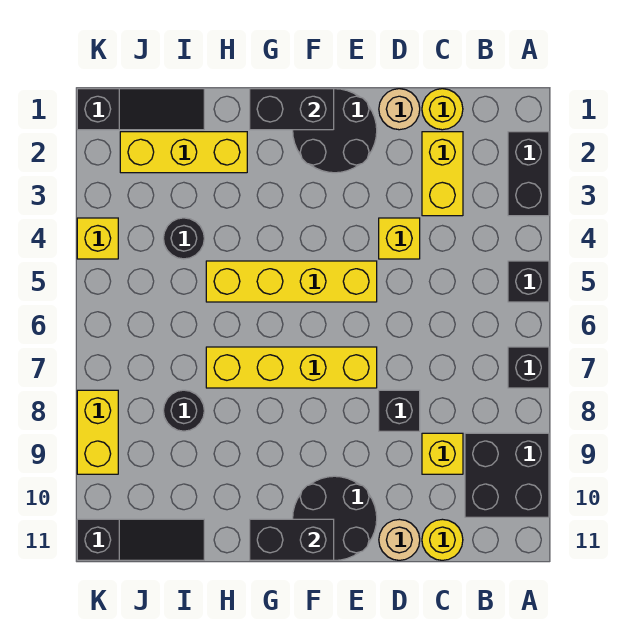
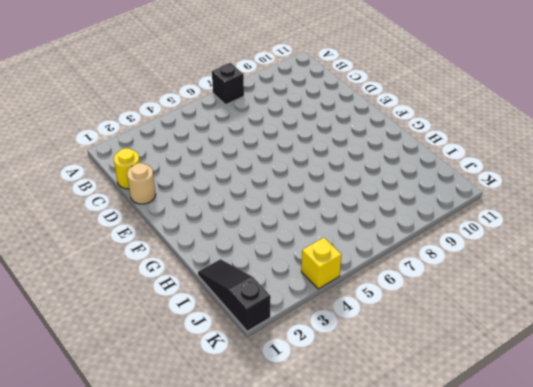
none -> black 1x2 brick [508,132,549,216]
none -> black 1x1 brick [508,261,549,302]
none -> black 2x2 brick [465,433,549,517]

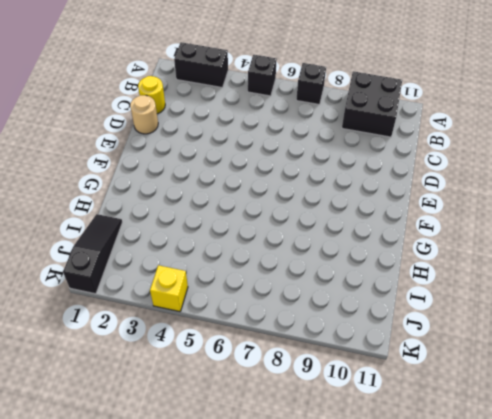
none -> yellow 1x2 brick [422,132,463,216]
none -> yellow 1x1 brick [422,433,463,474]
none -> yellow 1x1 round brick [422,519,463,560]

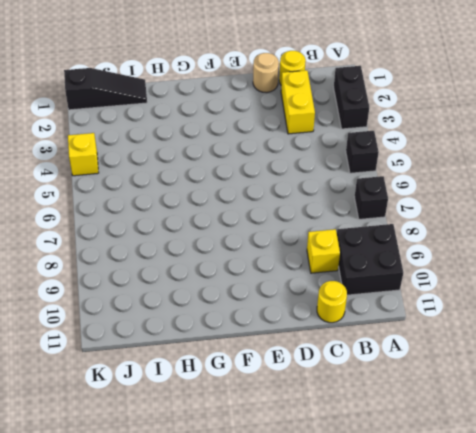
none -> yellow 1x1 brick [379,218,420,259]
none -> black 1x1 brick [379,390,420,431]
none -> tan 1x1 round brick [379,519,420,560]

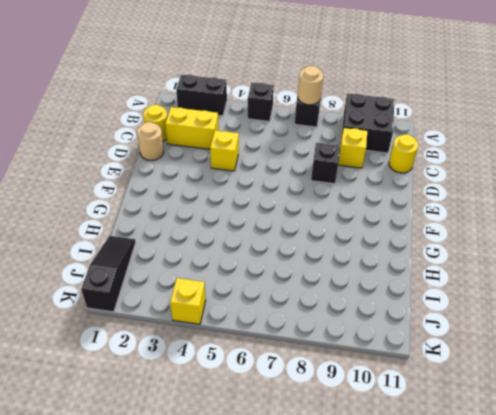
tan 1x1 round brick [298,66,323,105] -> tan 1x1 round brick moved to [379,519,420,560]
none -> black 2x2 round brick [293,89,377,173]
none -> yellow 1x4 brick [206,261,377,302]
none -> yellow 1x4 brick [206,347,377,388]

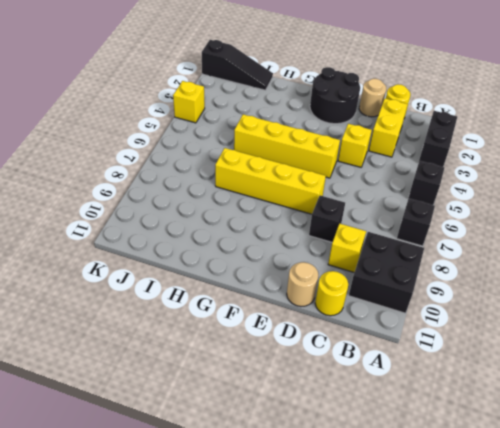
none -> black 2x2 round brick [293,476,377,560]
none -> yellow 1x3 brick [120,132,247,173]
none -> black 1x1 round brick [163,218,204,259]

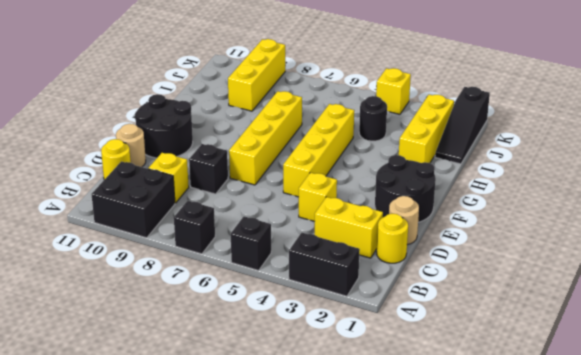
yellow 1x3 brick [228,39,285,111] -> yellow 1x2 brick [77,390,118,474]
none -> black 1x1 round brick [163,390,204,431]
none -> black 1x3 slope [77,519,204,560]
none -> black 1x2 brick [250,89,334,130]

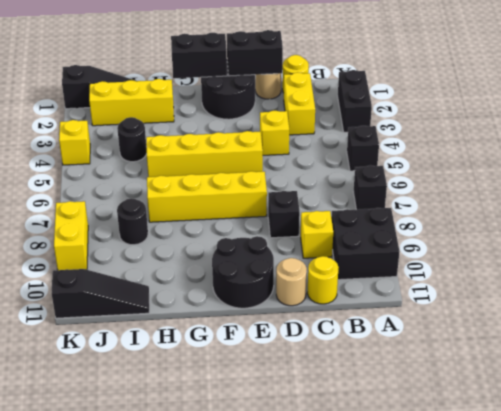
black 1x2 brick [227,30,283,76] -> black 1x2 brick moved to [250,519,334,560]

